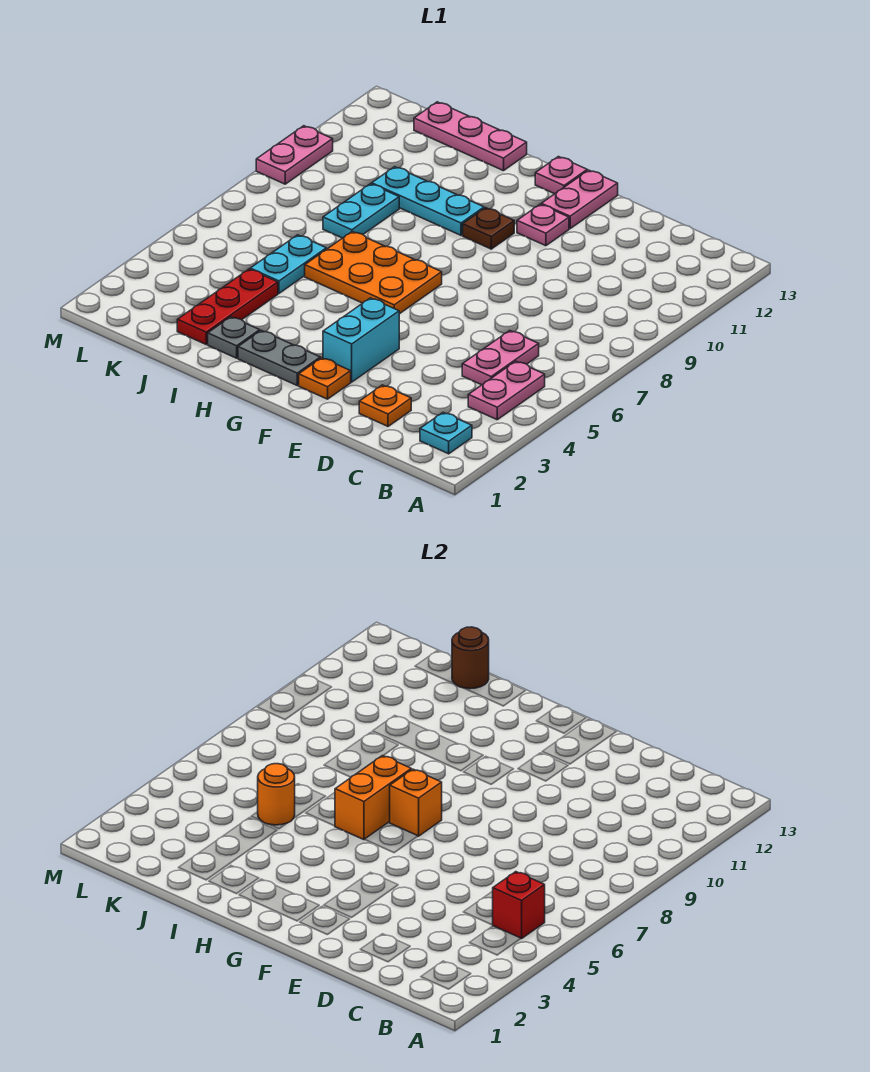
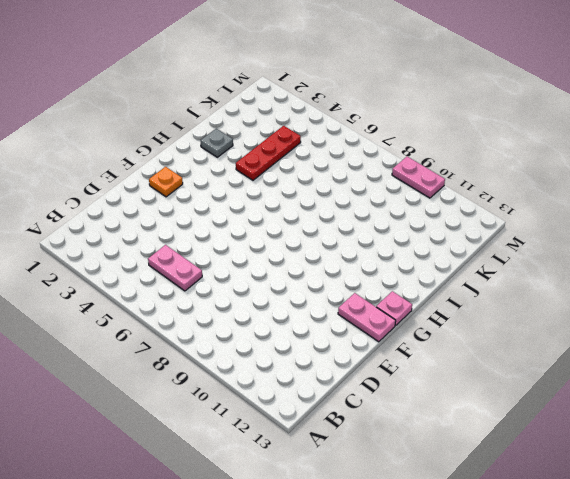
red 1x3 plate [236,126,301,180] -> red 1x3 plate turned to [177,269,278,344]
none -> cyan 1x1 plate [420,413,472,454]
none -> pink 1x2 plate [468,361,545,420]
none -> orange 1x1 plate [359,385,411,426]

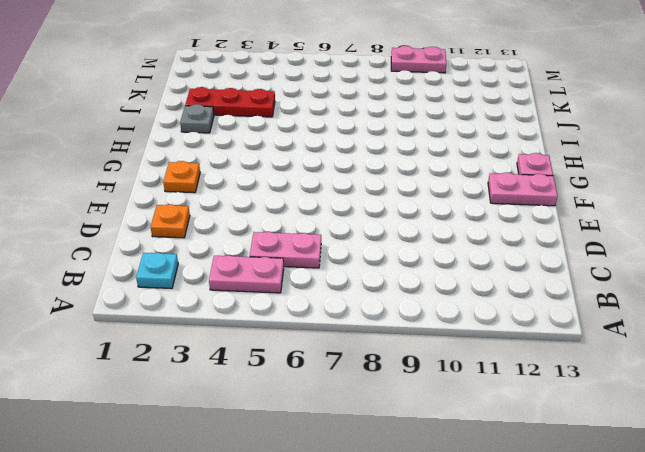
none -> cyan 1x2 brick [323,298,399,382]
none -> pink 1x1 plate [517,204,569,246]
none -> grey 1x2 plate [238,331,320,385]

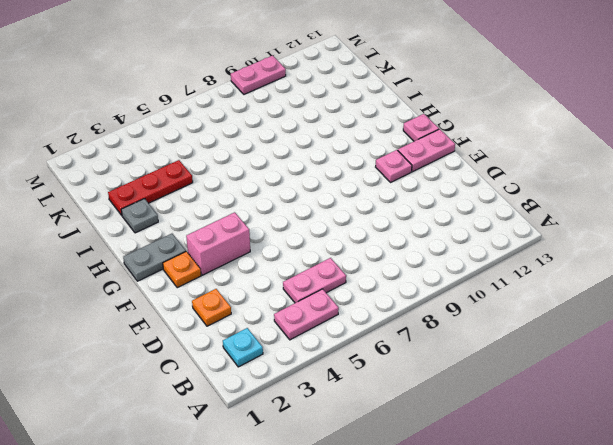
pink 1x2 brick [186,212,250,275] -> cyan 1x2 brick [323,298,399,382]
grey 1x2 plate [123,234,186,281] -> grey 1x2 plate turned to [238,331,320,385]
none -> orange 2x3 plate [305,232,442,314]
none -> brown 1x1 plate [463,208,514,249]
none -> cyan 1x3 plate [372,167,484,235]

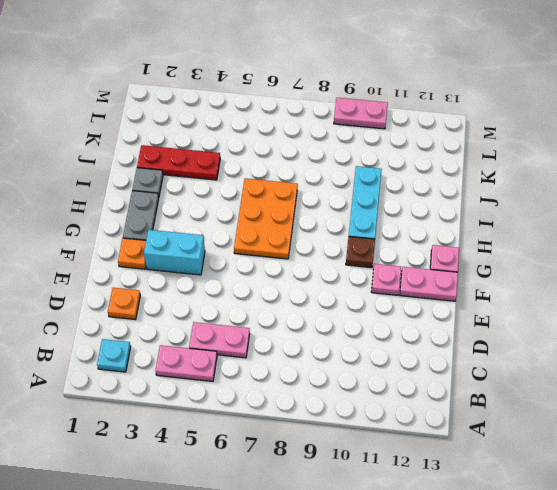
none -> pink 1x3 plate [414,102,527,171]
none -> cyan 1x2 plate [250,235,326,293]
none -> cyan 1x2 plate [323,184,399,238]

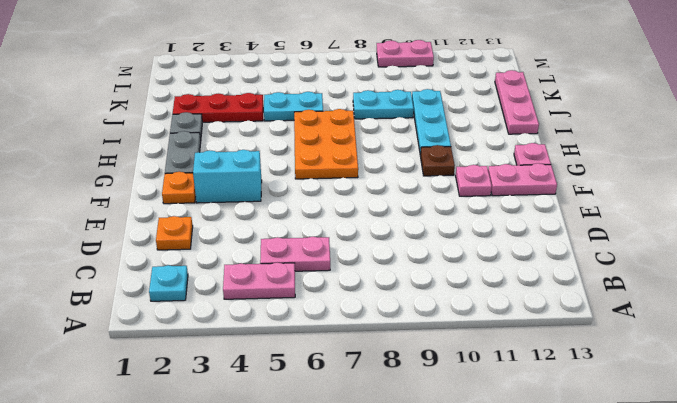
none -> red 1x1 brick [492,872,545,939]
none -> orange 1x1 brick [390,769,442,836]
none -> orange 1x2 brick [335,756,411,840]

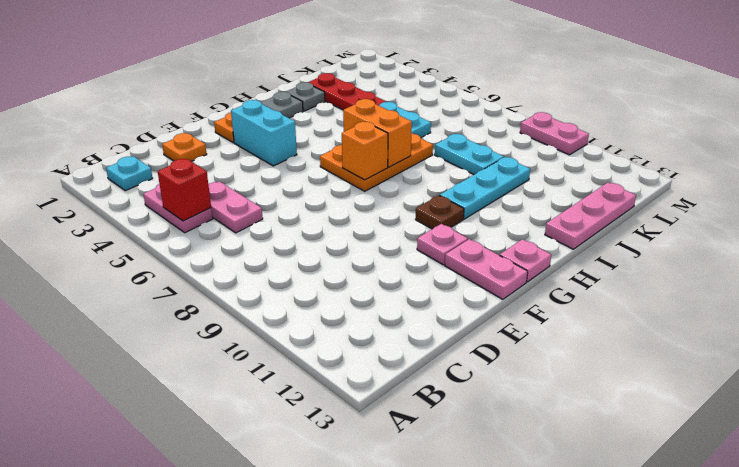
none -> orange 1x1 round brick [258,764,295,825]
none -> brown 1x1 round brick [452,627,489,689]

